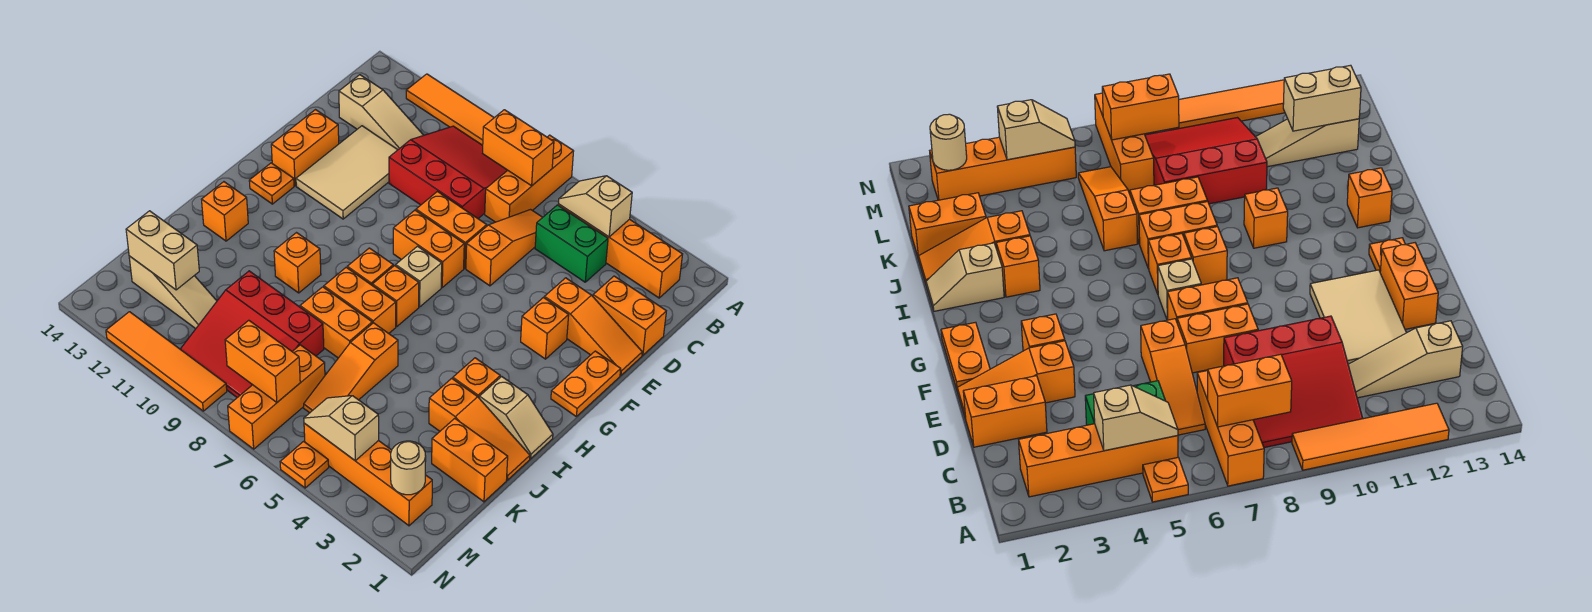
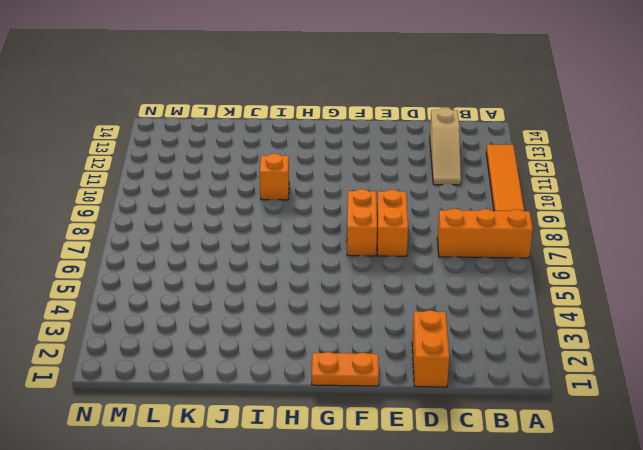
none -> orange 1x1 plate [1143,458,1188,502]
none -> orange 1x4 brick [558,204,683,298]
none -> red 3x3 slope [389,126,507,218]
none -> green 1x2 brick [535,205,608,282]

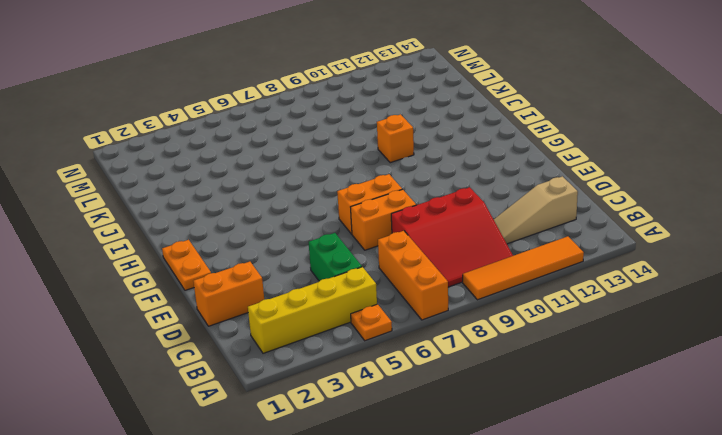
yellow 1x4 brick [248,267,377,353] -> orange 1x4 brick [558,204,683,298]
green 1x2 brick [309,233,362,281] -> green 1x2 brick turned to [535,205,608,282]
none -> orange 1x3 slope [466,210,543,286]
none -> tan 2x3 tile [296,126,398,219]
none -> orange 1x3 slope [544,278,642,375]
none -> orange 1x2 brick [271,110,339,186]

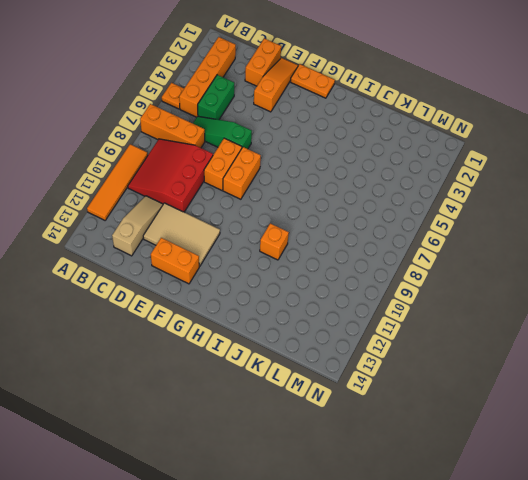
green 1x3 slope [193,116,252,149] -> orange 1x3 slope [466,210,543,286]
none -> orange 1x1 brick [521,298,569,359]
none -> tan 1x1 brick [396,246,442,307]
none -> orange 1x1 plate [249,163,294,204]
none -> orange 1x1 brick [373,266,419,326]

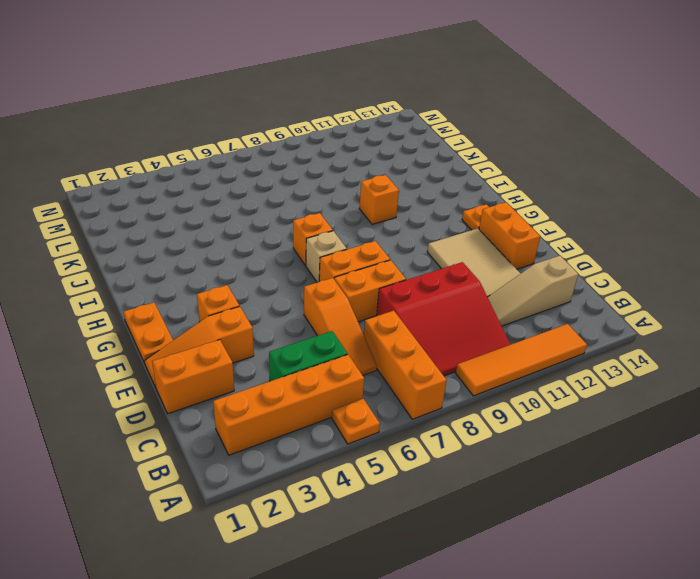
none -> orange 1x1 brick [347,248,393,286]
none -> tan 1x2 slope [479,376,553,459]
none -> orange 1x1 brick [453,358,500,398]
none -> orange 1x2 brick [324,267,396,333]

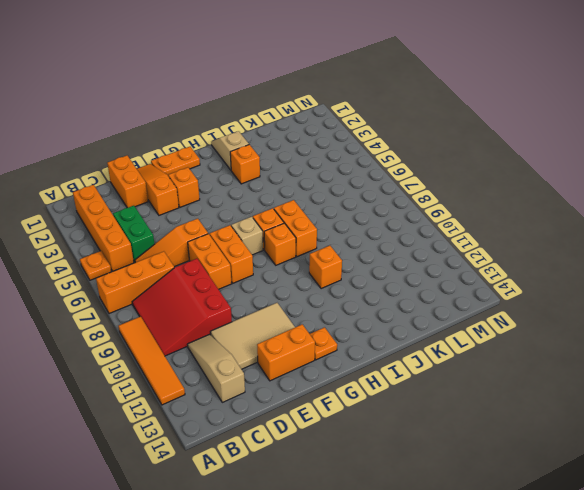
none -> orange 1x1 brick [201,182,248,241]
none -> orange 1x3 slope [429,378,530,480]
none -> orange 1x3 slope [304,323,398,413]
none -> orange 1x2 brick [300,287,372,358]

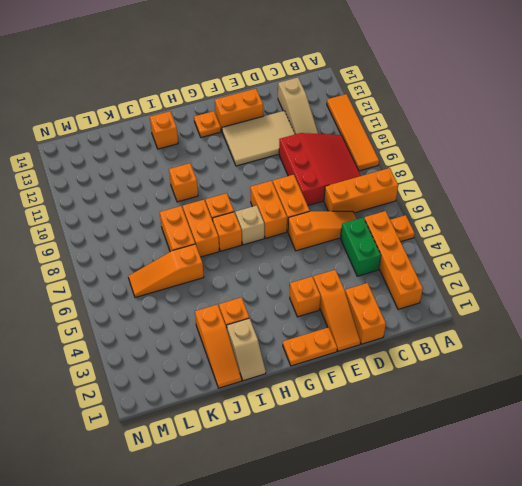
none -> orange 1x2 brick [432,418,508,502]
none -> red 3x3 slope [180,271,324,398]
none -> orange 1x3 brick [228,345,325,449]
none -> tan 1x3 slope [129,256,217,329]

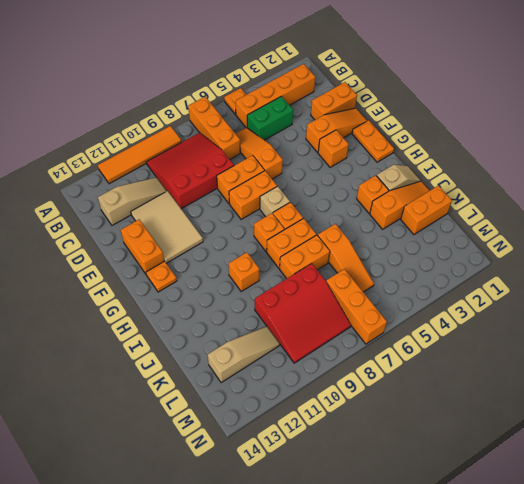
none -> orange 1x1 brick [201,182,248,241]
none -> orange 1x4 brick [304,423,432,526]
none -> orange 1x1 plate [280,441,329,488]
none -> orange 1x4 tile [106,312,227,411]

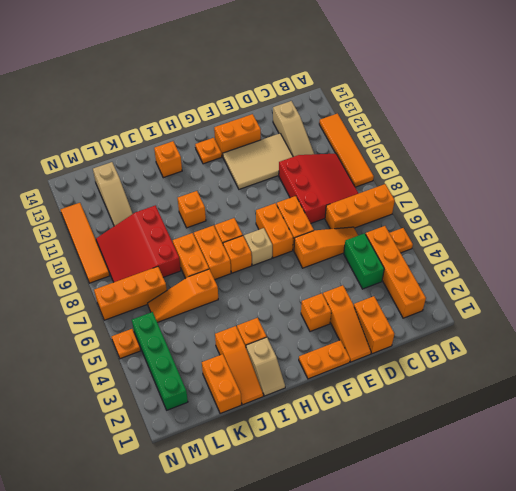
green 1x4 brick [132,312,188,410] -> orange 1x4 brick [304,423,432,526]
none -> tan 1x2 slope [559,176,632,237]
none -> orange 1x2 brick [483,110,554,186]
none -> tan 1x2 brick [126,211,199,290]
none -> tan 1x1 round brick [391,441,426,495]

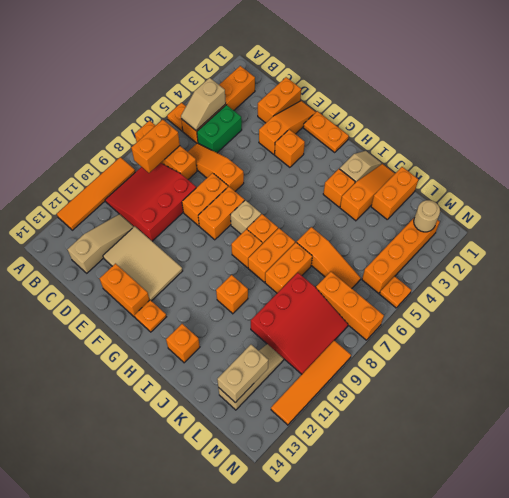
none -> tan 1x2 slope [304,396,379,461]
none -> orange 1x2 brick [225,320,300,402]

